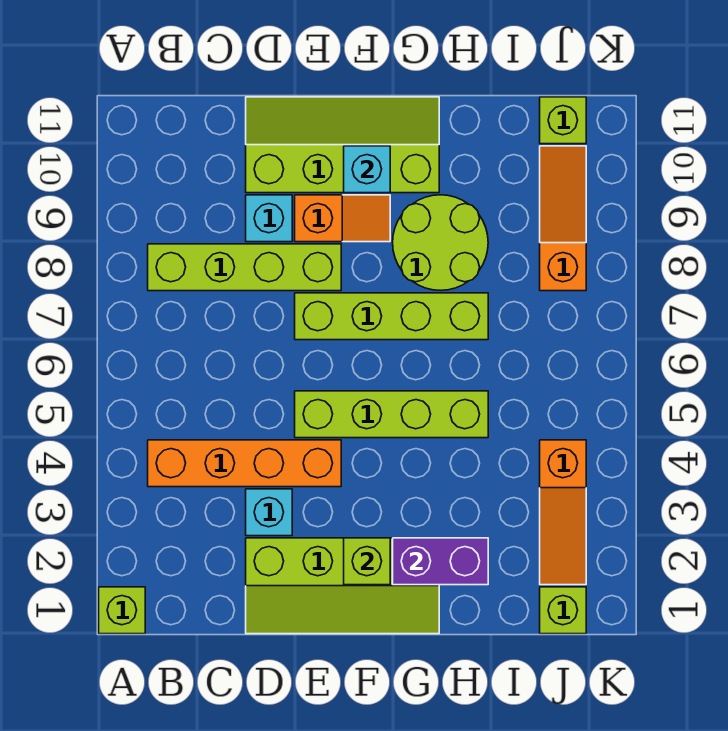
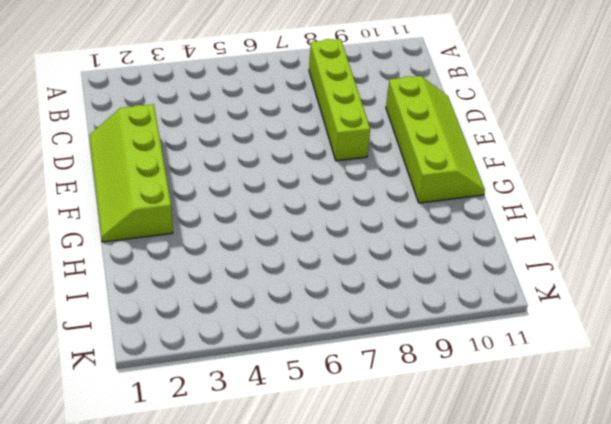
none -> lime 1x1 brick [99,587,145,634]
none -> orange 1x4 brick [148,440,341,487]
none -> cyan 1x1 brick [246,489,292,536]

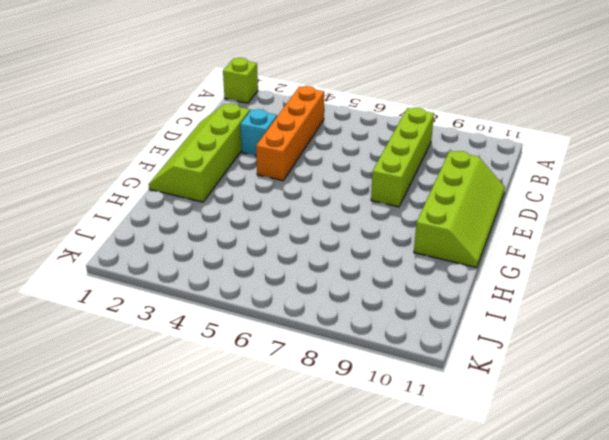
none -> cyan 1x1 brick [246,195,292,242]
none -> lime 1x4 brick [295,391,488,438]
none -> lime 1x4 brick [295,293,488,340]

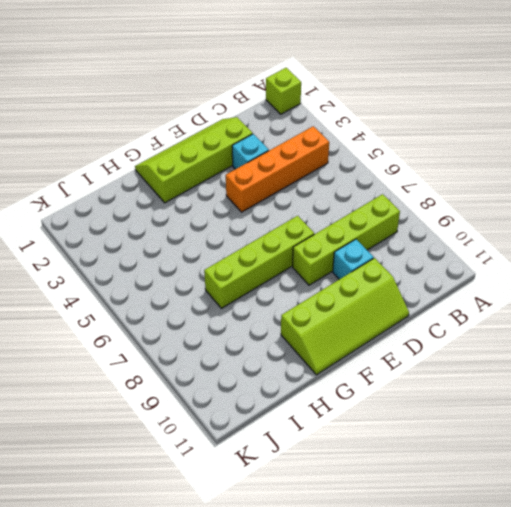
none -> lime 1x4 brick [295,391,488,438]
none -> orange 1x2 slope [295,195,390,242]
none -> lime 2x2 round brick [393,195,488,290]

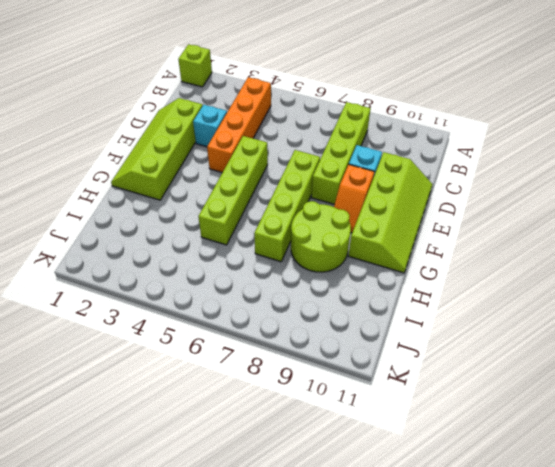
none -> lime 1x1 brick [540,587,586,634]
none -> orange 1x3 slope [540,440,586,585]
none -> orange 1x3 slope [540,146,586,291]

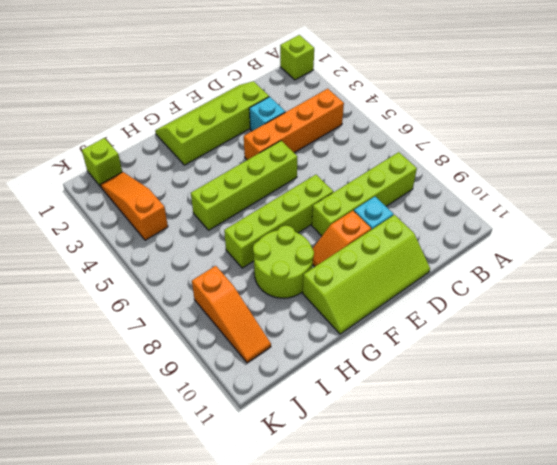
none -> lime 1x1 brick [540,97,586,144]
none -> lime 1x1 brick [344,538,390,585]
none -> cyan 1x1 brick [344,146,390,193]

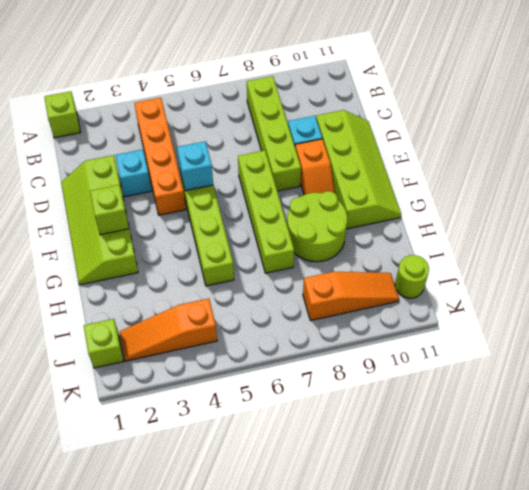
cyan 1x1 brick [177,142,213,191] -> cyan 1x1 brick moved to [344,146,390,193]
lime 1x1 round brick [395,255,429,298] -> lime 1x1 brick [540,97,586,144]
none -> purple 1x2 brick [393,538,488,585]

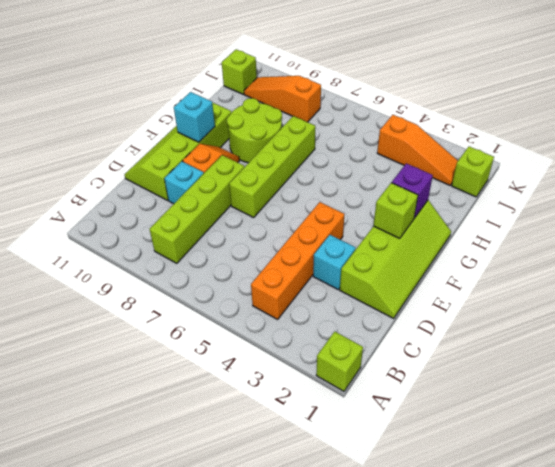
purple 1x1 brick [392,163,433,218] -> purple 1x2 brick [393,538,488,585]
none -> lime 1x4 brick [295,391,488,438]

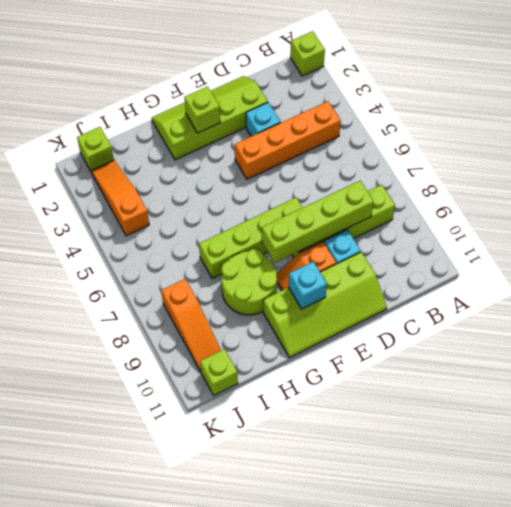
lime 1x4 brick [262,181,374,263] -> lime 1x4 brick moved to [295,391,488,438]
none -> purple 1x2 brick [393,538,488,585]

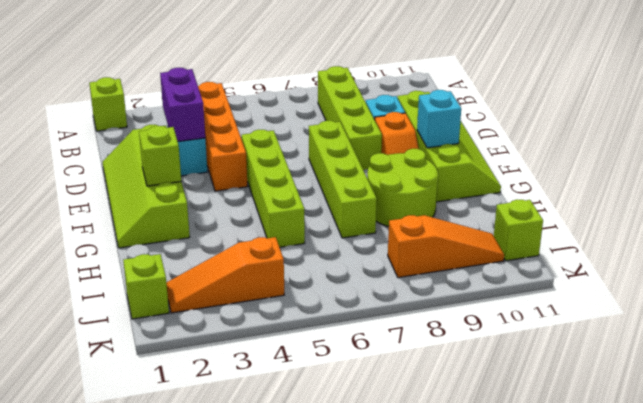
purple 1x2 brick [160,68,205,142] -> purple 1x2 brick moved to [393,538,488,585]

